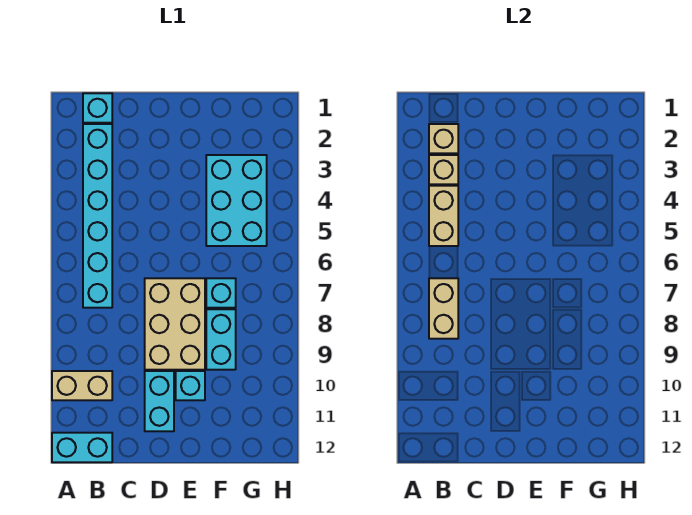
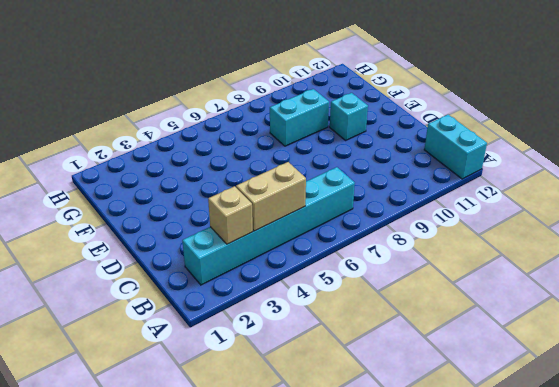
none -> tan 1x2 brick [52,371,112,400]
none -> cyan 1x1 brick [83,93,112,123]
none -> tan 2x3 brick [145,278,205,370]

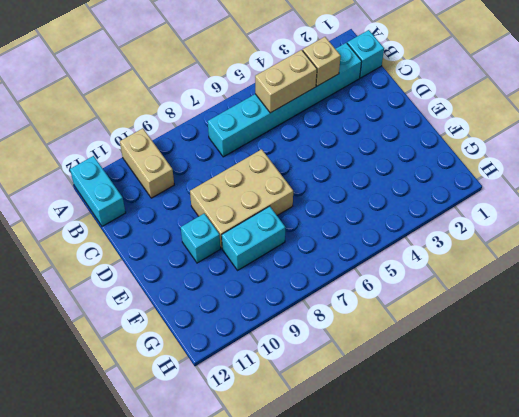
none -> cyan 1x2 brick [145,371,174,431]
none -> cyan 2x3 brick [206,155,267,246]
none -> cyan 1x1 brick [206,278,236,308]

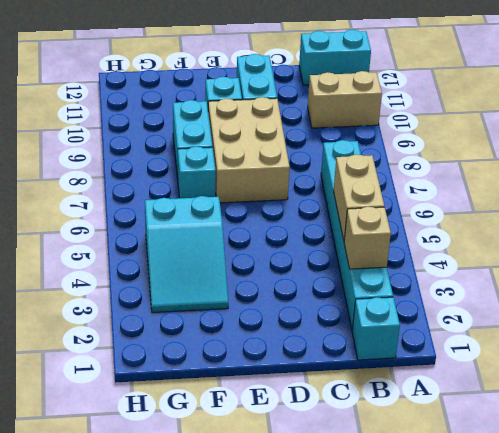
cyan 2x3 slope [145,196,228,313] -> cyan 2x3 brick [206,155,267,246]
none -> tan 1x1 brick [429,124,458,153]
none -> tan 1x2 brick [429,278,458,339]

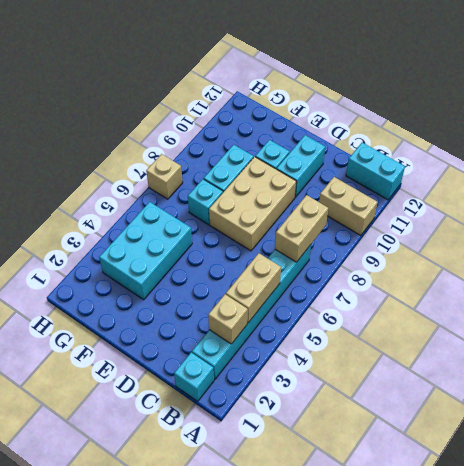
tan 1x1 brick [146,154,183,199] -> tan 1x1 brick moved to [429,124,458,153]

